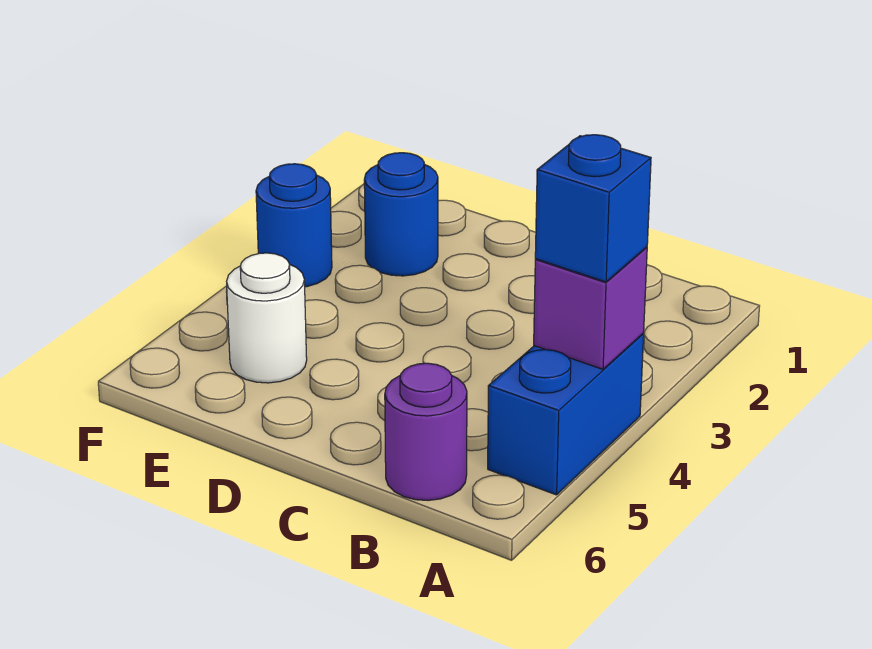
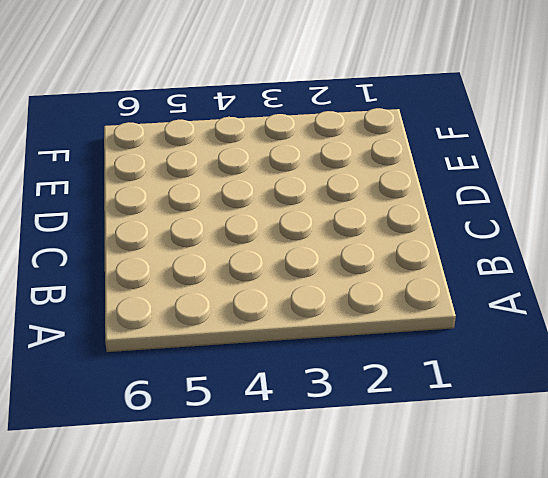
none -> blue 1x2 brick [488,334,644,495]
none -> purple 1x1 round brick [385,363,467,500]

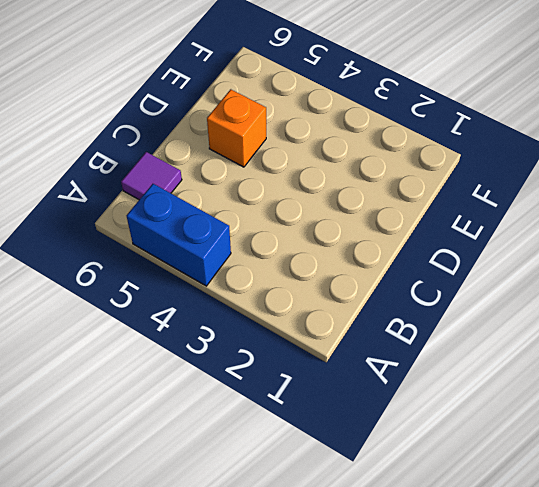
purple 1x1 tile [121,152,182,200] -> purple 1x1 round brick [385,363,467,500]
orange 1x1 brick [207,89,266,167] -> none
none -> blue 1x1 round brick [364,153,438,276]
none -> white 1x1 round brick [227,253,307,383]

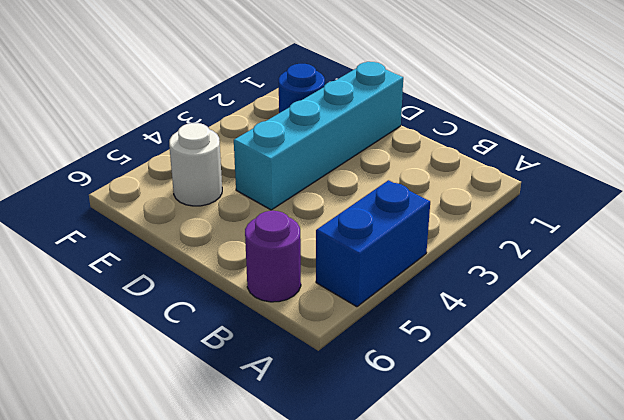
cyan 1x4 brick [234,62,403,210] -> none
none -> blue 1x1 round brick [256,164,332,287]
none -> purple 1x1 brick [534,247,647,369]

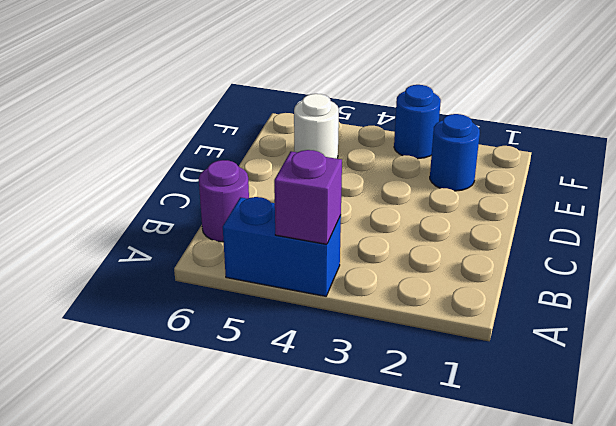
none -> blue 1x1 brick [535,135,651,282]

